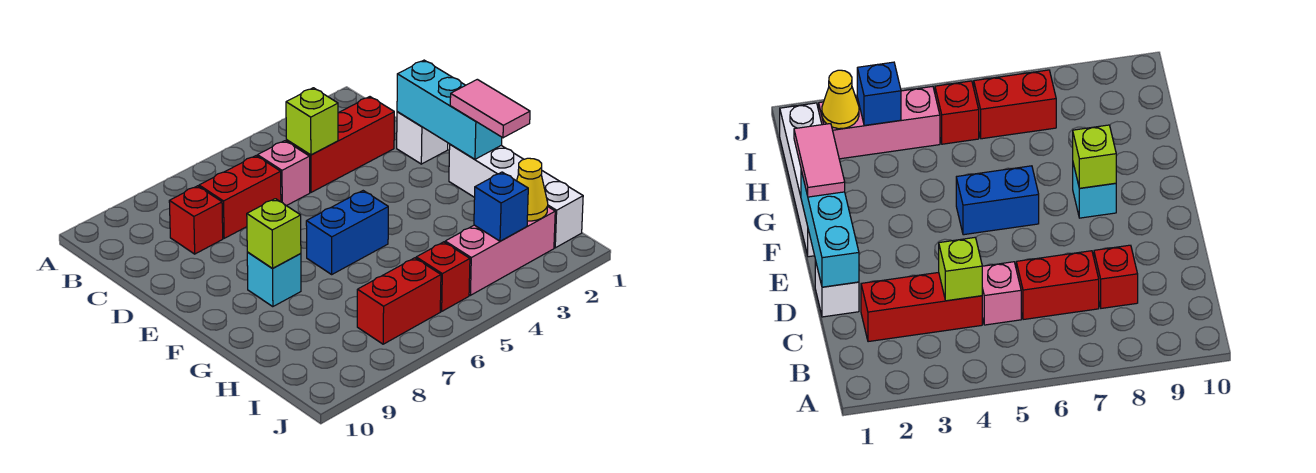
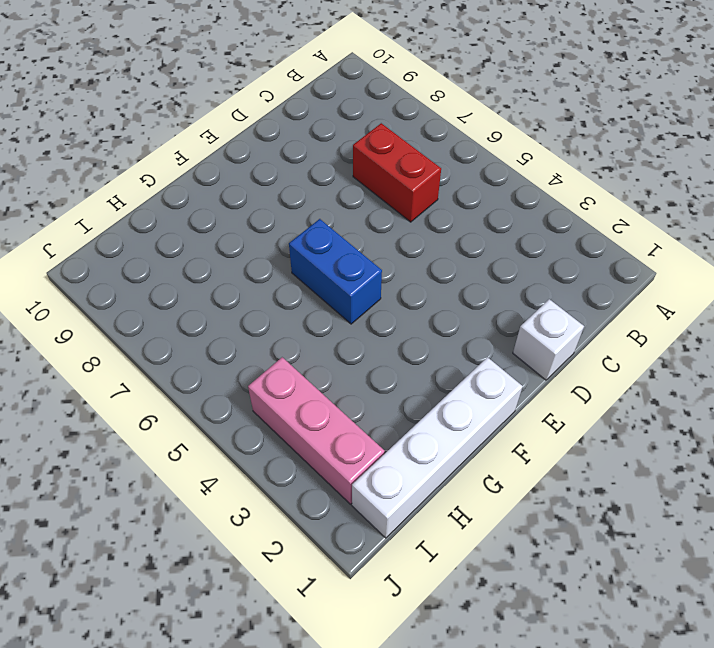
none -> red 1x3 brick [286,97,394,192]
none -> pink 1x1 brick [258,141,310,206]
none -> red 1x1 brick [169,186,223,254]

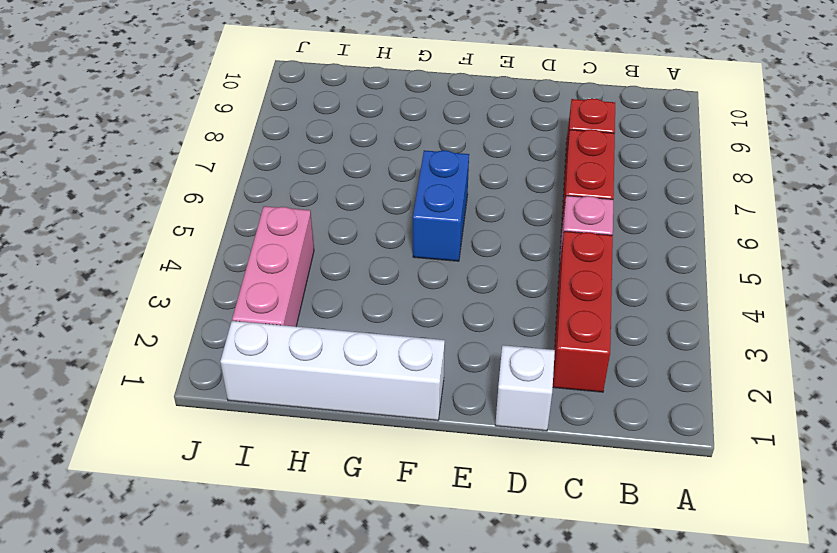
none -> cyan 1x1 brick [247,252,301,307]
none -> red 1x1 brick [416,242,470,311]
none -> red 1x2 brick [357,258,441,344]

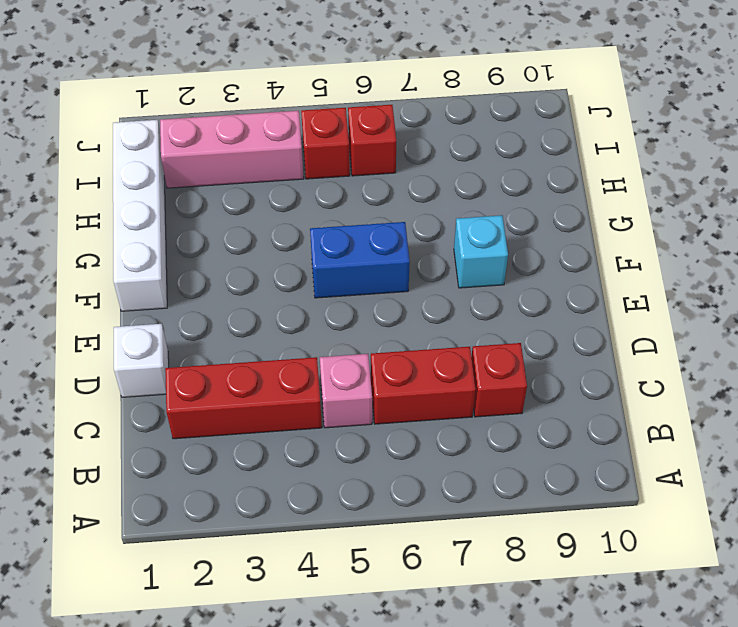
red 1x1 brick [348,105,396,176] -> red 1x2 brick [357,258,441,344]
none -> lime 1x1 brick [286,88,338,155]
none -> cyan 1x3 brick [397,60,502,159]
none -> lime 1x1 brick [247,199,301,269]

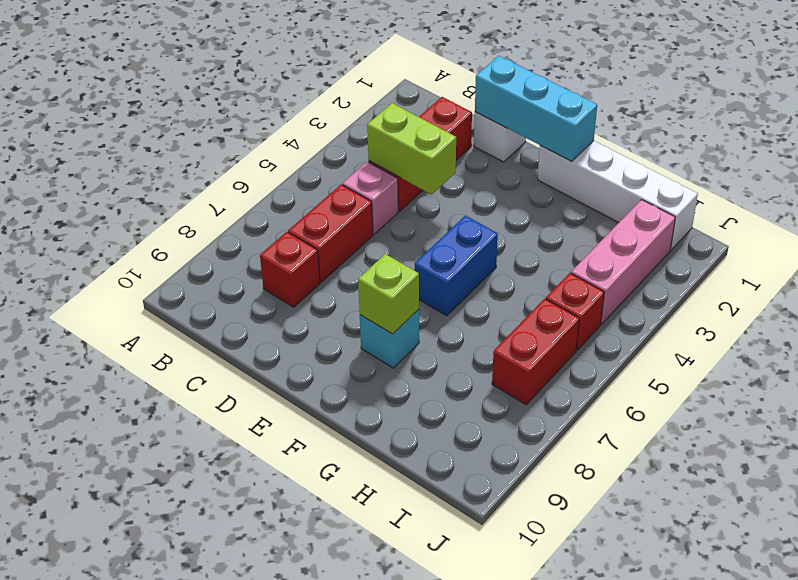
lime 1x2 brick [367,103,456,194] -> lime 1x1 brick [286,88,338,155]
none -> yellow 1x1 cone [517,158,548,221]
none -> blue 1x1 brick [474,172,528,241]
none -> pink 1x2 tile [450,79,530,138]

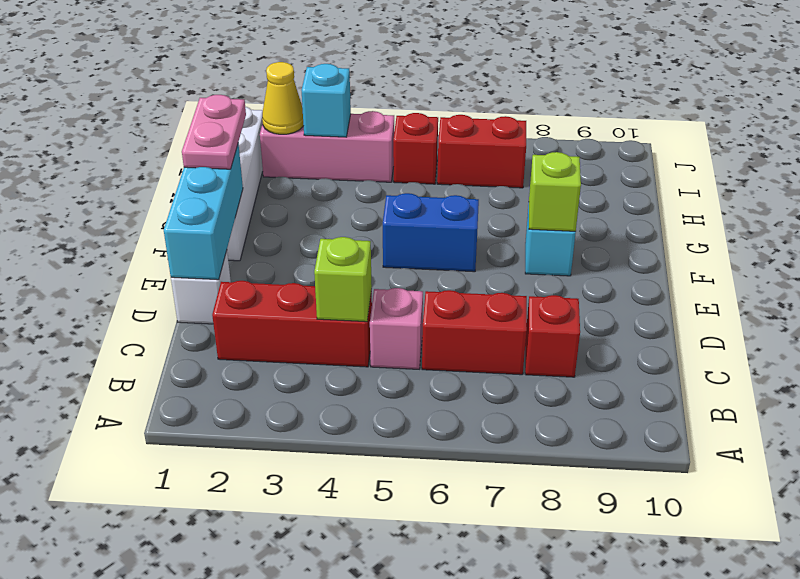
pink 1x2 plate [182,95,246,169] -> pink 1x2 tile [450,79,530,138]
cyan 1x1 brick [302,64,351,137] -> blue 1x1 brick [474,172,528,241]

